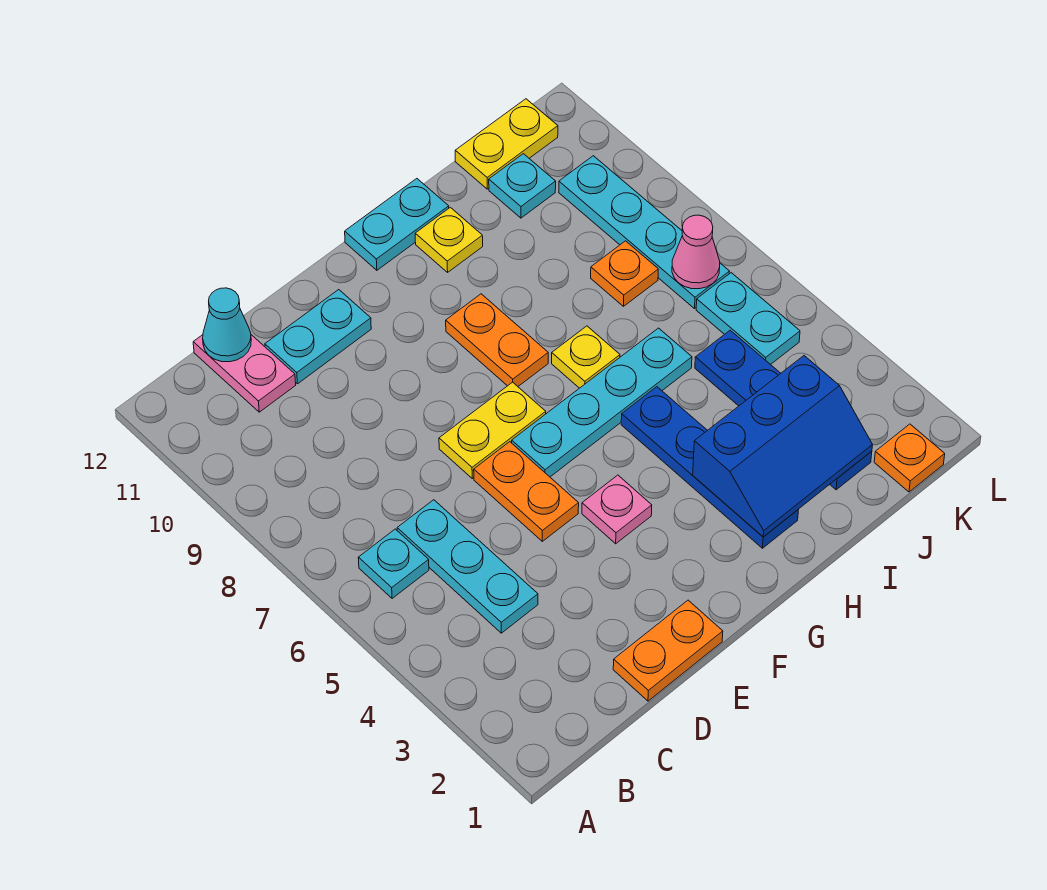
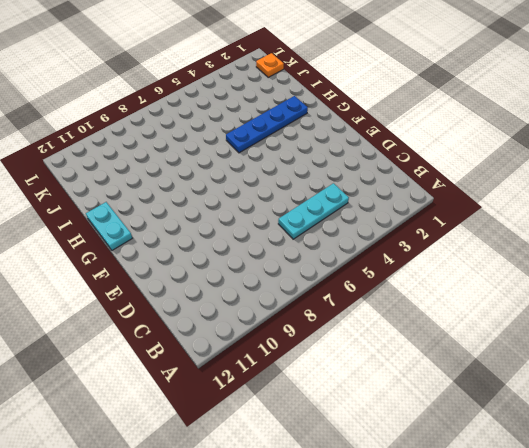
none -> cyan 1x1 plate [358,529,429,598]
none -> pink 1x2 plate [193,335,296,412]
none -> orange 1x2 plate [613,600,723,701]

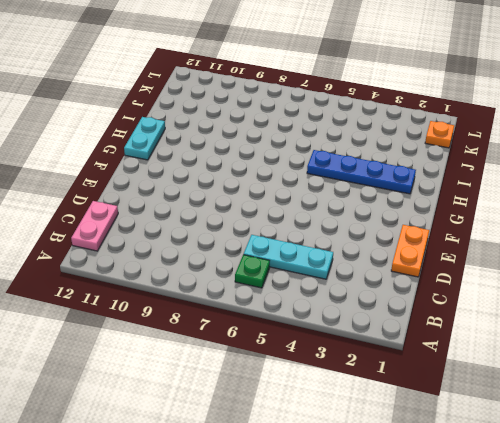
green 1x1 plate [235,255,270,288] -> cyan 1x1 plate [358,529,429,598]
pink 1x2 plate [71,201,118,251] -> pink 1x2 plate turned to [193,335,296,412]
none -> cyan 1x2 plate [265,290,371,384]
none -> orange 1x2 plate [474,442,579,541]
none -> yellow 1x2 plate [439,382,546,478]

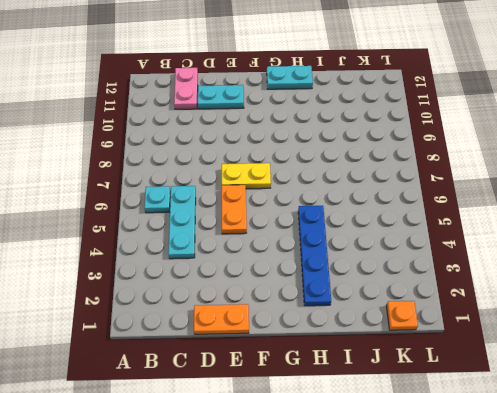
none -> pink 1x1 plate [582,475,652,544]
none -> cyan 1x4 plate [512,328,692,477]
none -> orange 1x2 plate [446,294,548,386]

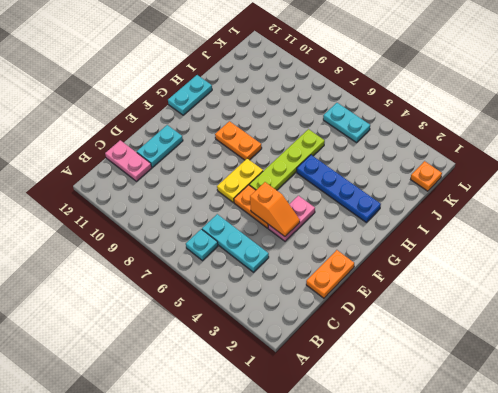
pink 1x2 plate [268,196,315,241] -> pink 1x1 plate [582,475,652,544]
orange 1x2 slope [250,182,300,236] -> none
lime 1x4 plate [249,129,325,190] -> cyan 1x4 plate [512,328,692,477]
none -> yellow 1x1 plate [552,326,620,388]
none -> yellow 1x1 plate [415,207,483,272]
none -> blue 1x4 plate [695,330,872,490]

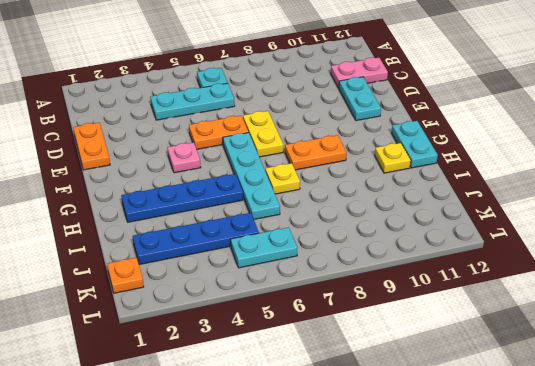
none -> orange 1x1 plate [591,241,658,306]
none -> cyan 1x1 plate [489,154,556,218]
none -> yellow 1x2 plate [455,99,558,189]

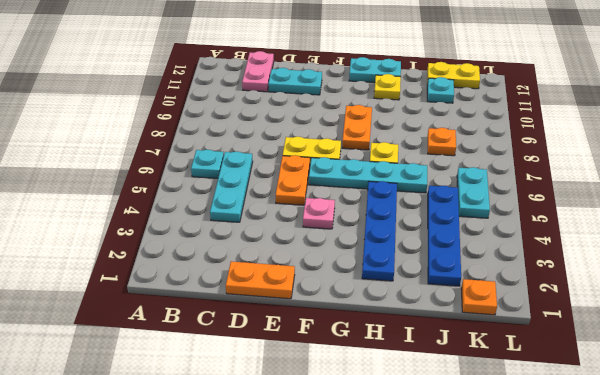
none -> cyan 1x4 plate [559,156,730,309]
none -> cyan 1x1 cone [203,288,251,362]
none -> blue 2x3 slope [693,356,872,537]

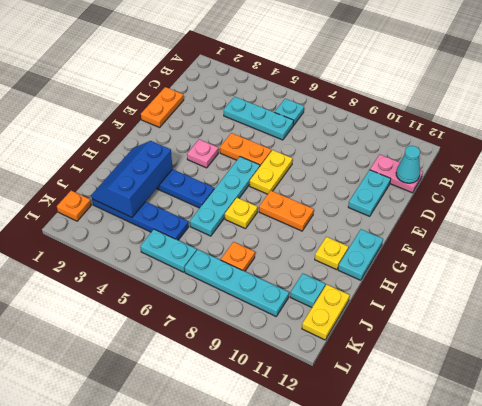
none -> pink 1x1 cone [672,215,720,289]

